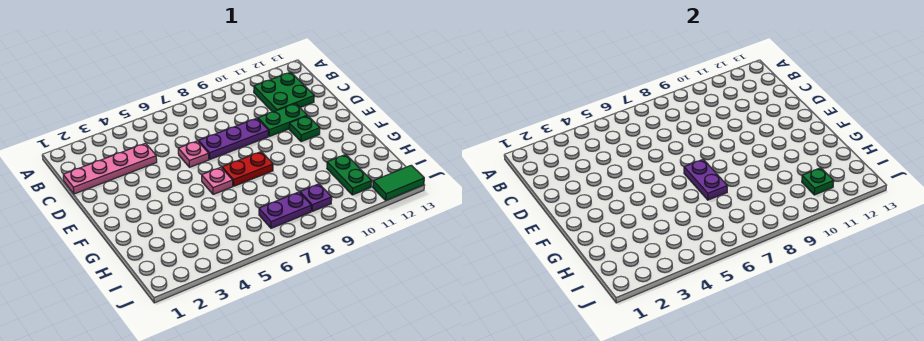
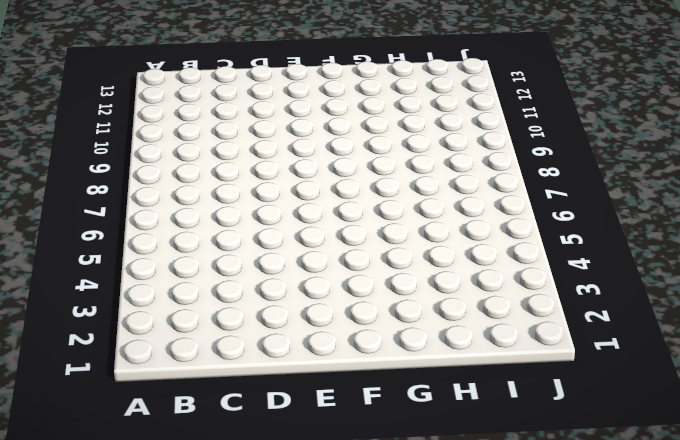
none -> green 2x2 plate [254,72,314,112]
none -> pink 1x4 plate [63,143,157,194]
none -> pink 1x1 plate [178,141,209,167]

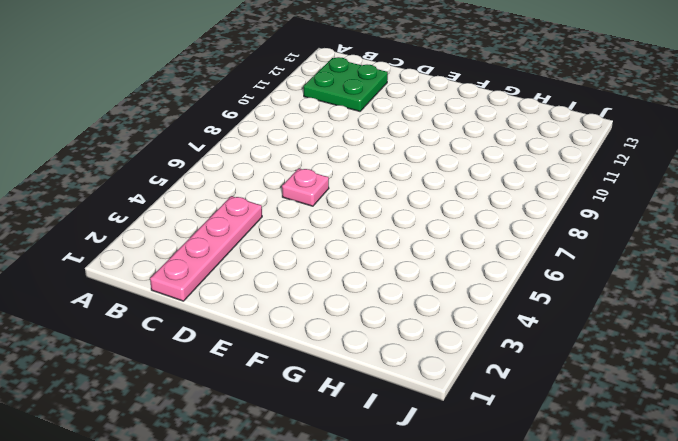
none -> purple 1x3 plate [199,118,269,159]
none -> green 1x2 plate [258,103,307,136]
none -> green 1x1 plate [289,116,320,142]

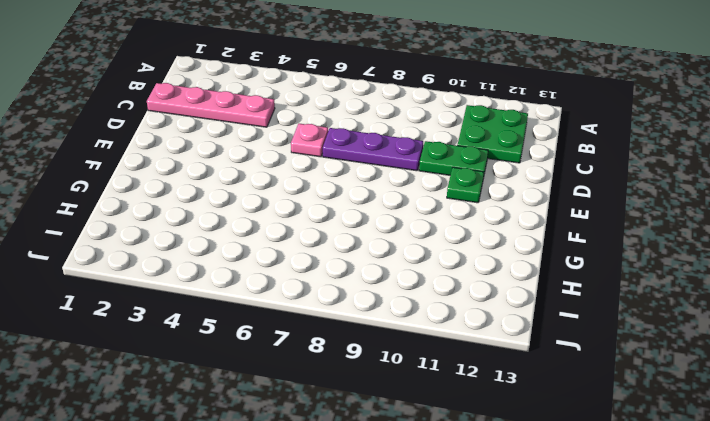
none -> pink 1x1 plate [202,167,233,194]
none -> red 1x2 plate [222,151,273,186]
none -> green 1x2 plate [327,154,372,195]

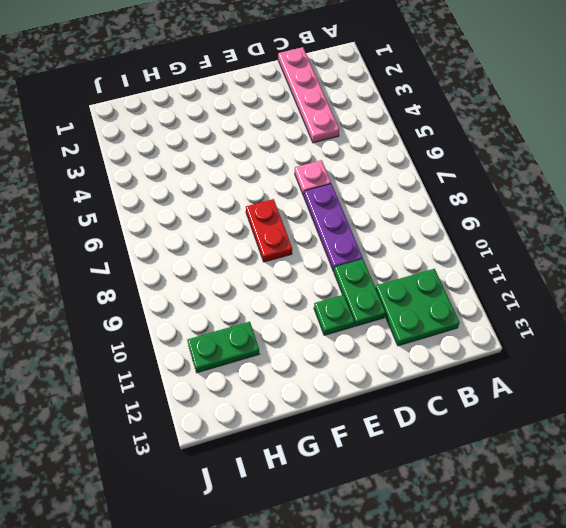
none -> pink 1x1 plate [202,167,233,194]
none -> purple 1x2 plate [259,192,311,228]
none -> purple 1x1 plate [300,184,332,212]

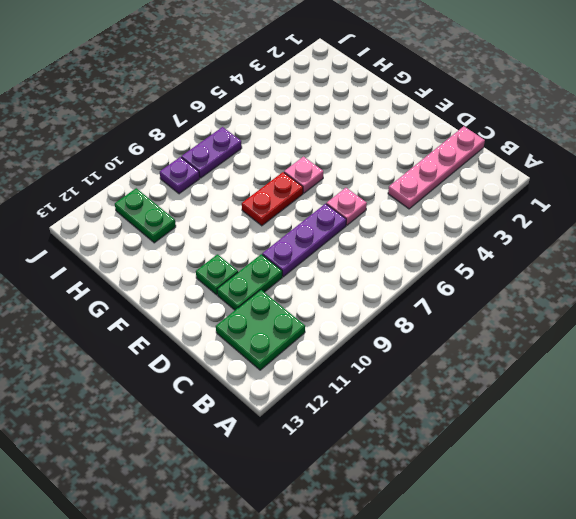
none -> green 1x2 tile [373,165,424,200]
none -> purple 1x2 plate [684,159,727,200]
none -> green 1x1 plate [802,168,834,195]

